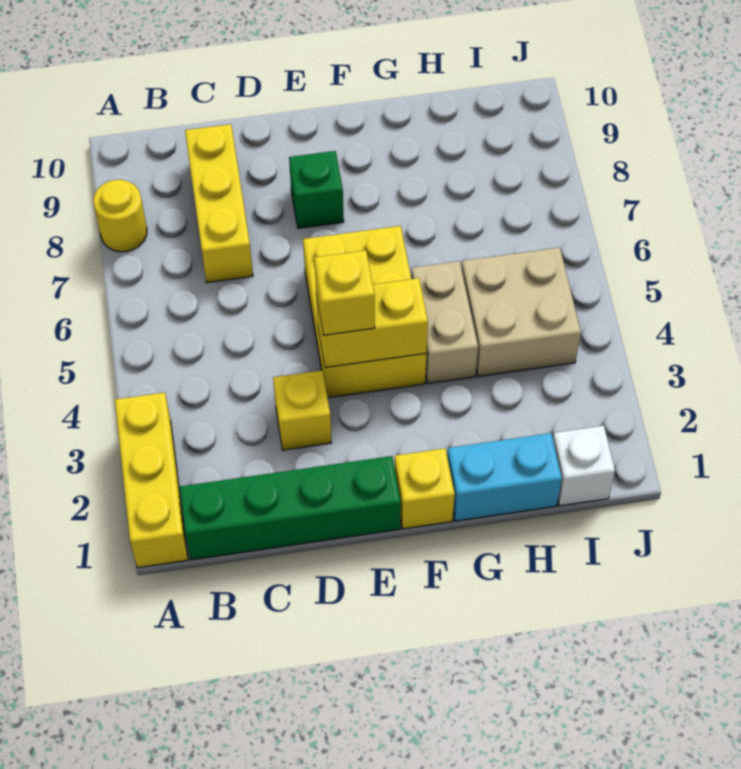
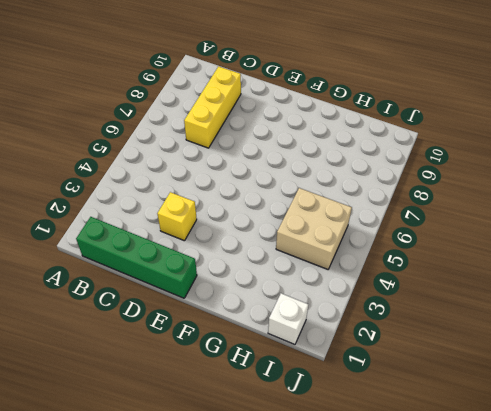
none -> yellow 1x3 brick [115,393,188,568]
none -> yellow 1x1 round brick [93,180,147,252]
none -> yellow 2x3 brick [303,226,426,398]

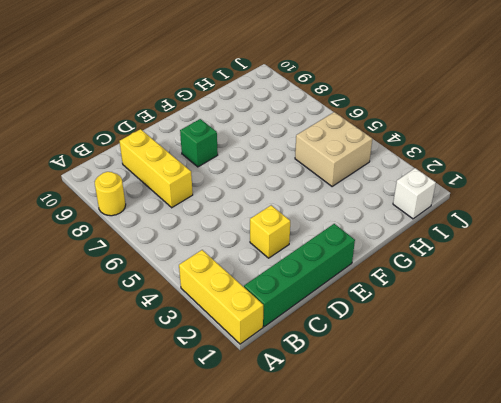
none -> yellow 2x3 brick [303,226,426,398]
none -> yellow 1x1 brick [395,448,455,529]
none -> cyan 1x2 brick [447,433,562,521]

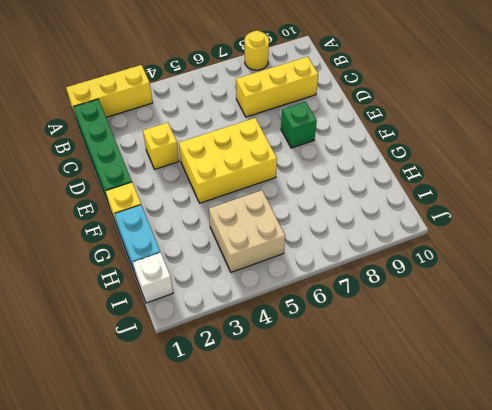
none -> tan 1x2 brick [411,261,478,384]
none -> yellow 1x2 brick [316,278,428,368]
none -> yellow 1x1 brick [314,250,375,335]

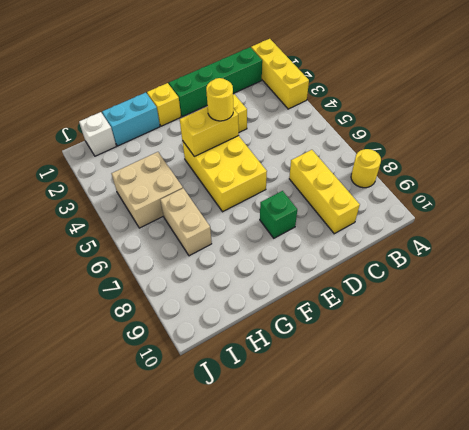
yellow 1x1 round brick [206,78,233,121] -> yellow 1x1 brick [314,250,375,335]
tan 1x2 brick [160,188,212,256] -> tan 1x2 brick moved to [411,261,478,384]

